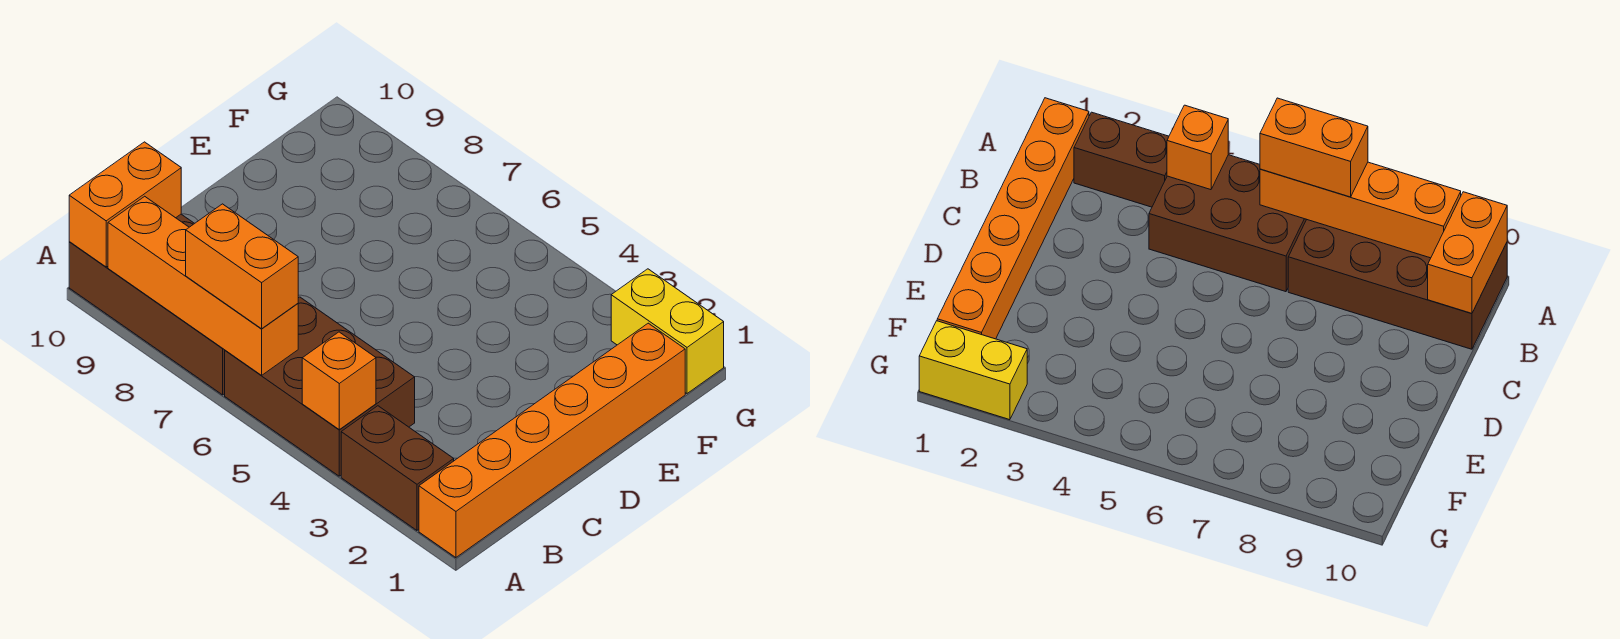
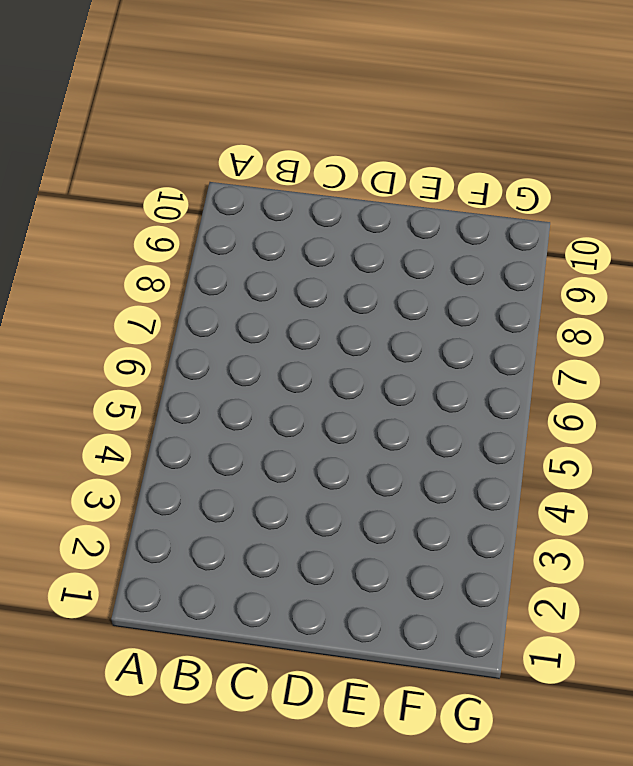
none -> orange 1x6 brick [419,323,685,558]
none -> brown 1x2 brick [341,406,454,530]

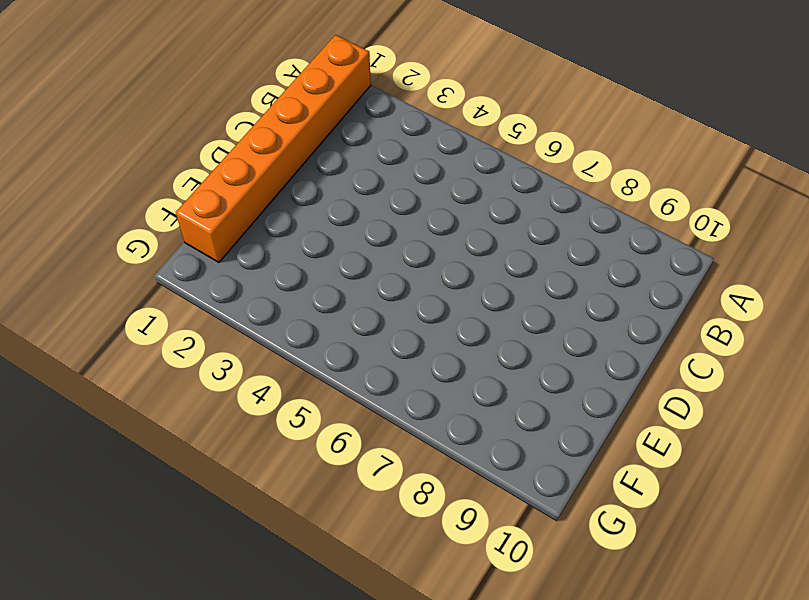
none -> brown 1x2 brick [341,406,454,530]
none -> brown 2x3 brick [225,297,415,476]

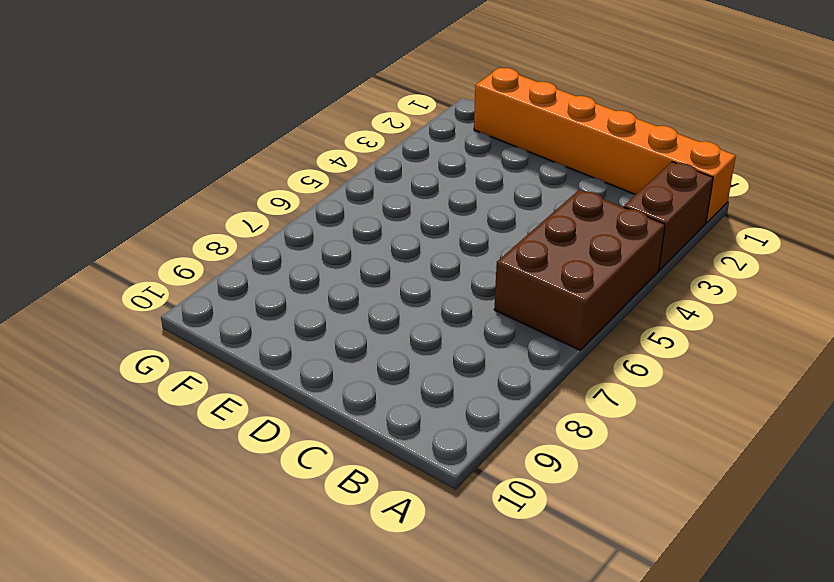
none -> brown 2x4 brick [69,214,225,395]
none -> yellow 1x2 brick [611,269,724,393]

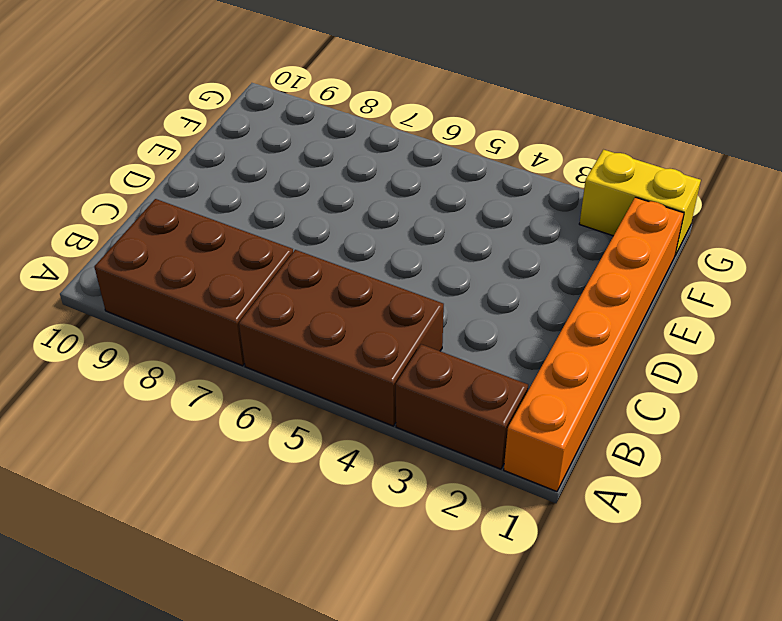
brown 2x3 brick [94,199,293,366] -> brown 2x4 brick [69,214,225,395]
none -> orange 1x1 brick [302,332,376,429]
none -> orange 1x4 brick [108,196,298,375]

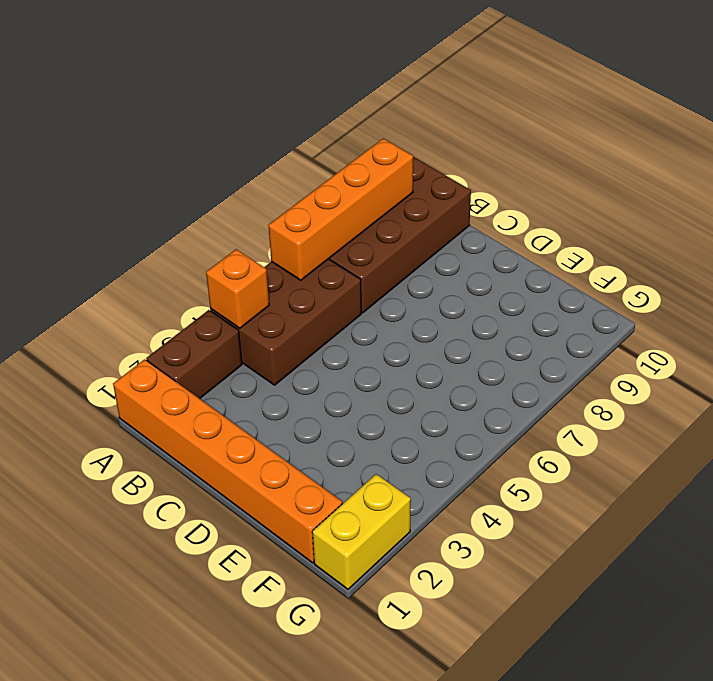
none -> orange 1x2 brick [69,142,181,267]
none -> orange 1x2 brick [186,204,298,329]

